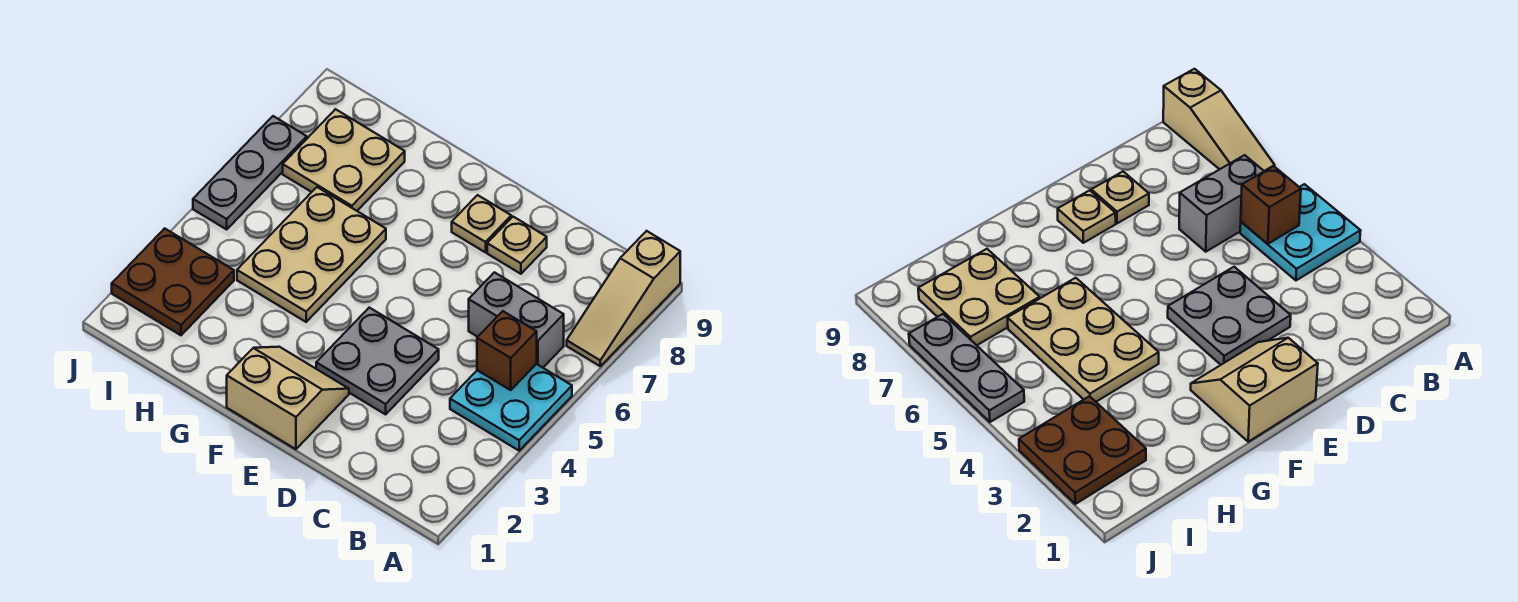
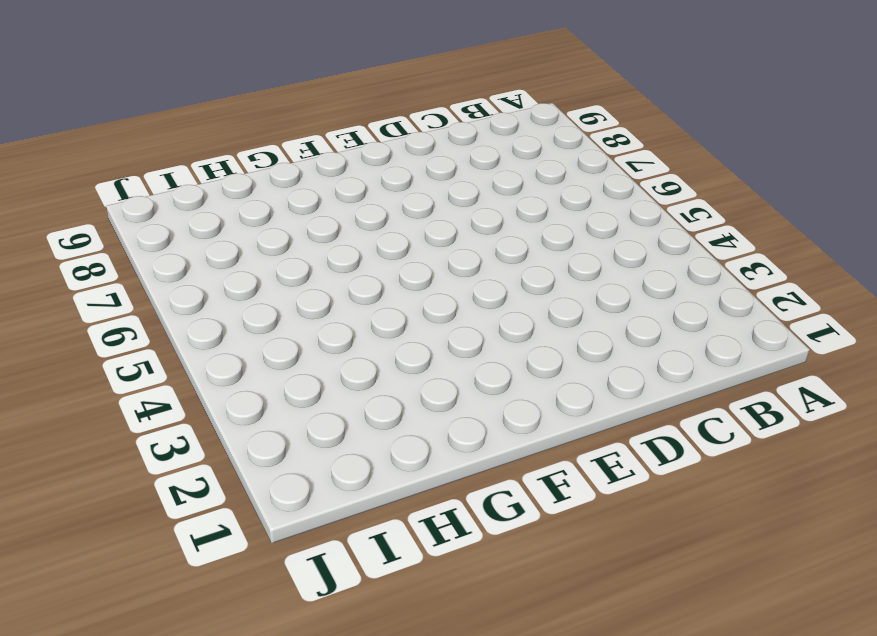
none -> cyan 2x2 plate [450,364,572,451]
none -> tan 1x3 slope [567,231,680,366]
none -> grey 1x2 brick [469,272,564,368]

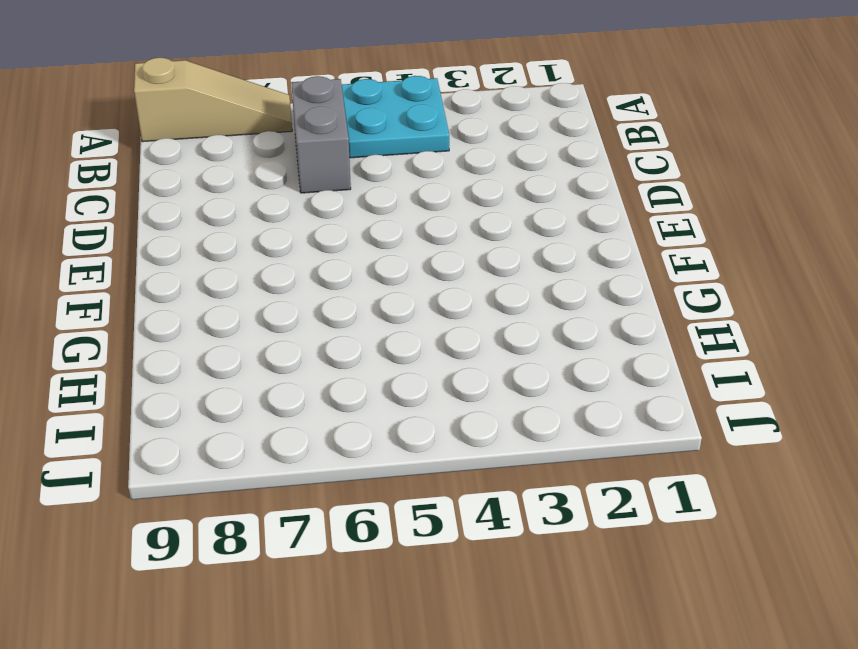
none -> grey 2x2 plate [316,308,439,414]
none -> tan 1x1 plate [487,217,547,274]
none -> tan 2x2 slope [227,347,349,449]

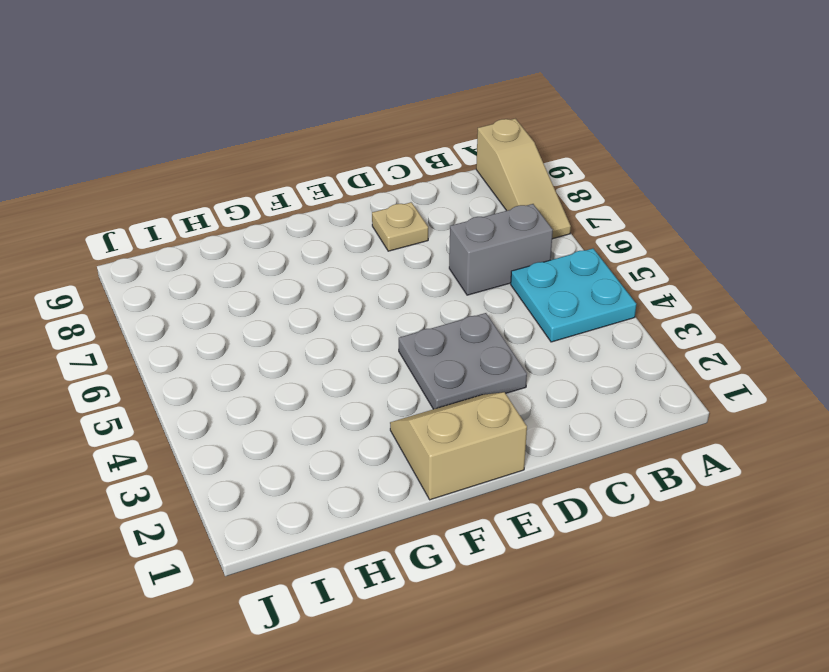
none -> tan 1x1 plate [452,195,511,252]
none -> tan 2x3 plate [237,187,386,322]
none -> tan 2x2 plate [283,109,405,211]

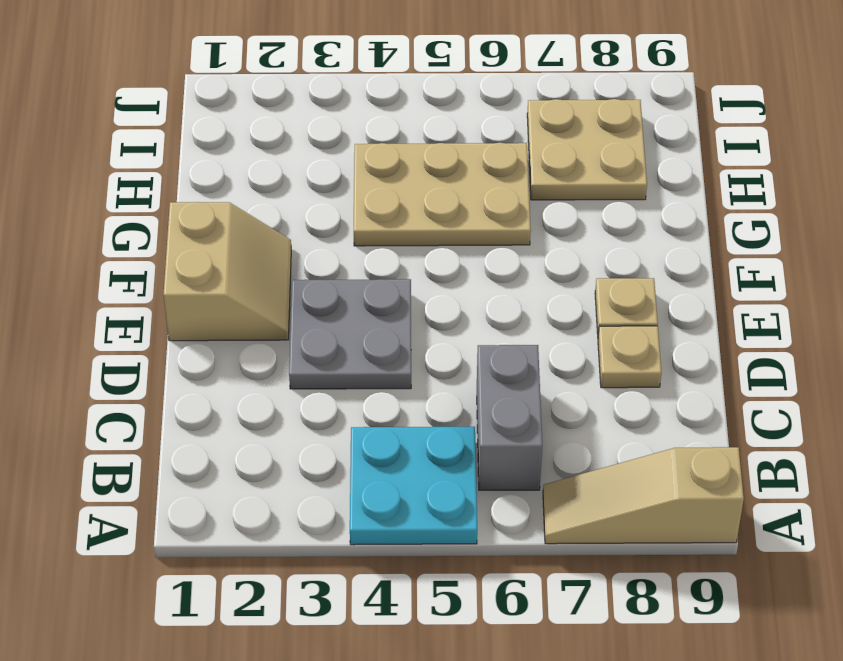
none -> brown 2x2 plate [112,228,234,335]
none -> grey 1x3 plate [193,116,307,229]
none -> brown 1x1 brick [477,311,537,390]

